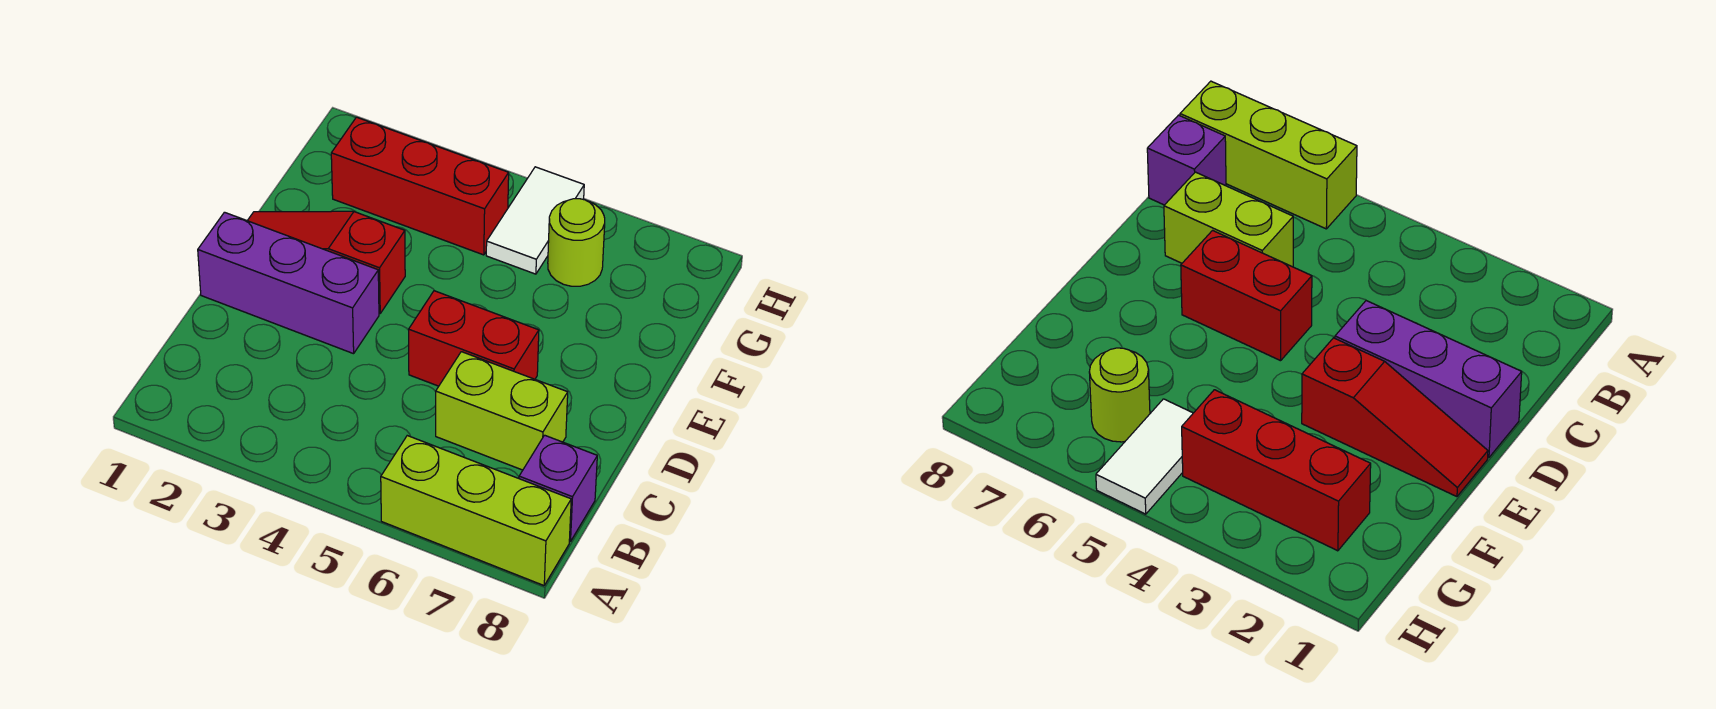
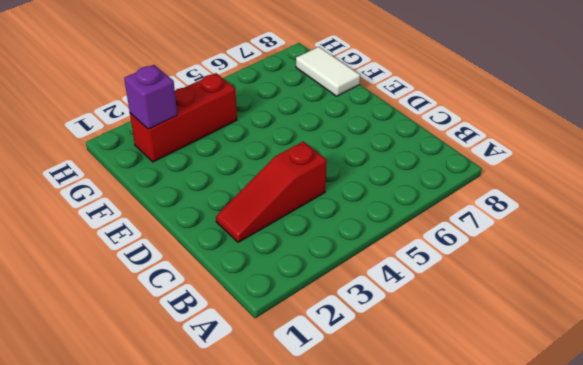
red 1x3 slope [216,141,327,242] -> red 1x3 slope moved to [247,211,405,314]
white 1x2 tile [296,47,360,96] -> white 1x2 tile moved to [486,167,584,274]
purple 1x1 brick [124,65,177,129] -> purple 1x1 brick moved to [519,435,597,542]
none -> lime 1x3 brick [381,436,571,585]
none -> lime 1x2 brick [436,352,568,470]

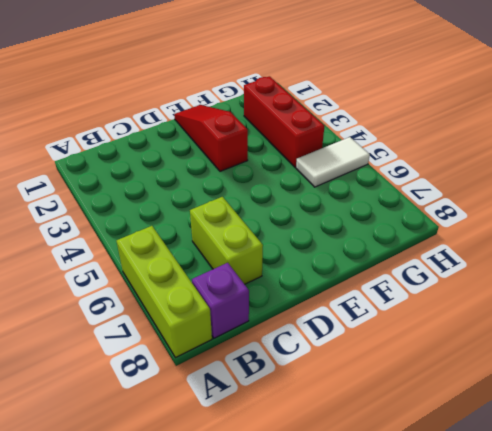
none -> purple 1x3 brick [198,212,379,354]
none -> red 1x2 brick [409,291,539,386]

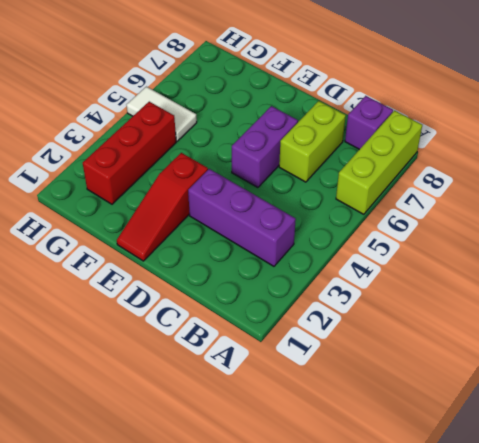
purple 1x3 brick [188,169,296,266] -> purple 1x3 brick turned to [198,212,379,354]
purple 1x2 brick [232,106,298,188] -> red 1x2 brick [409,291,539,386]
none -> lime 1x1 round brick [548,199,605,286]

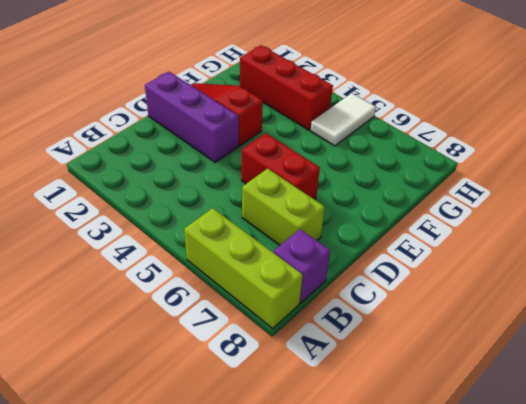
none -> lime 1x1 round brick [548,199,605,286]

